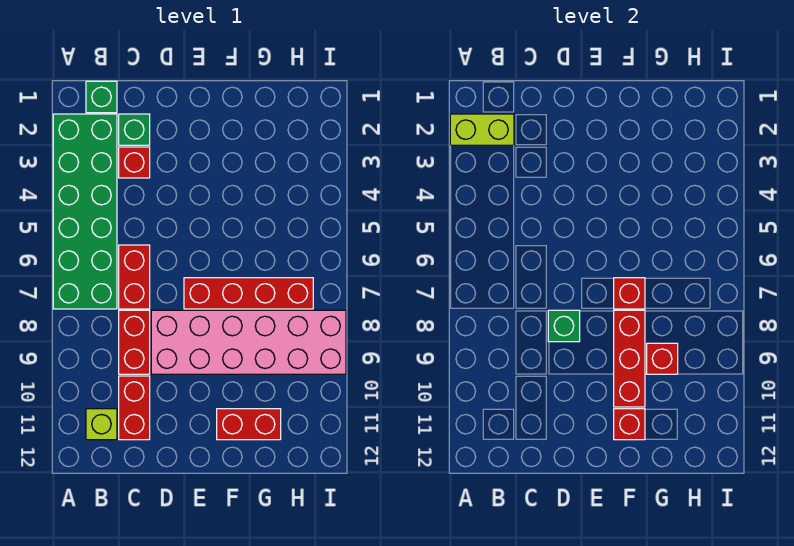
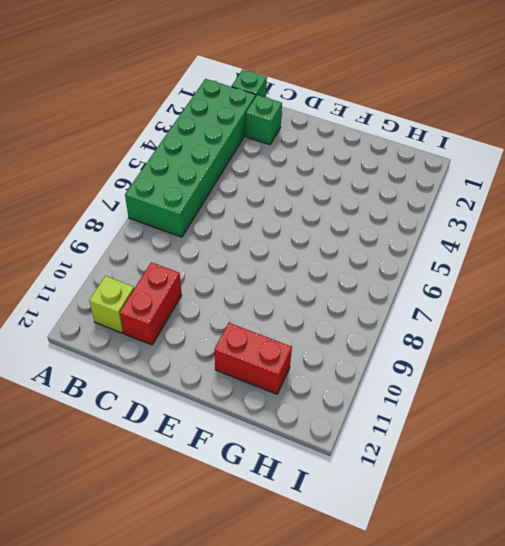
none -> red 1x1 brick [119,147,150,178]
none -> red 1x2 brick [119,245,150,309]
none -> red 1x2 brick [119,310,150,374]

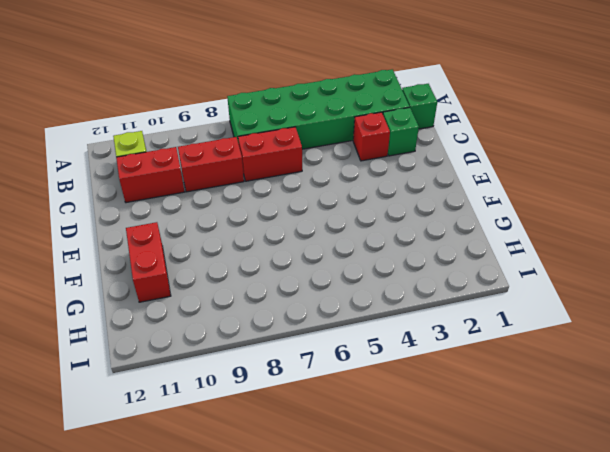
none -> pink 2x6 brick [151,310,346,374]
none -> red 1x4 brick [184,278,313,309]
none -> lime 1x2 brick [450,114,514,145]

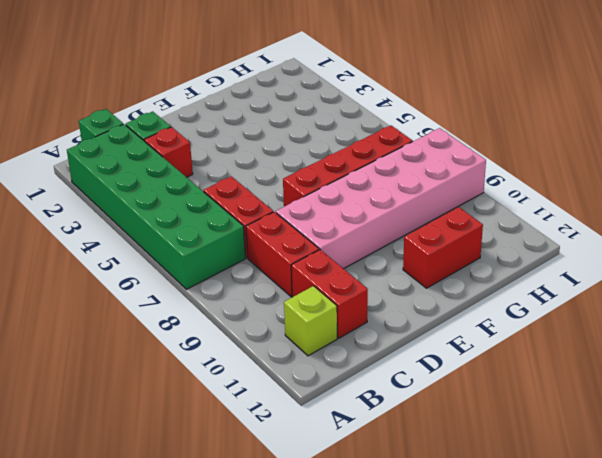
none -> lime 1x2 brick [450,114,514,145]
none -> green 1x1 brick [548,310,580,342]
none -> red 1x1 brick [614,278,645,309]

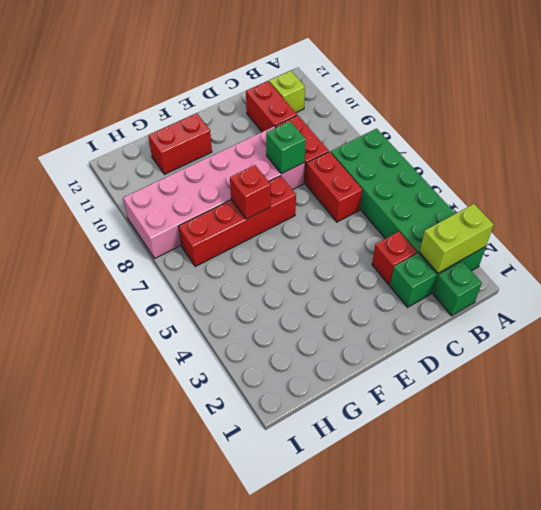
none -> red 1x3 brick [614,310,645,407]
none -> red 1x1 brick [614,409,645,440]
none -> red 1x1 brick [647,343,678,374]

